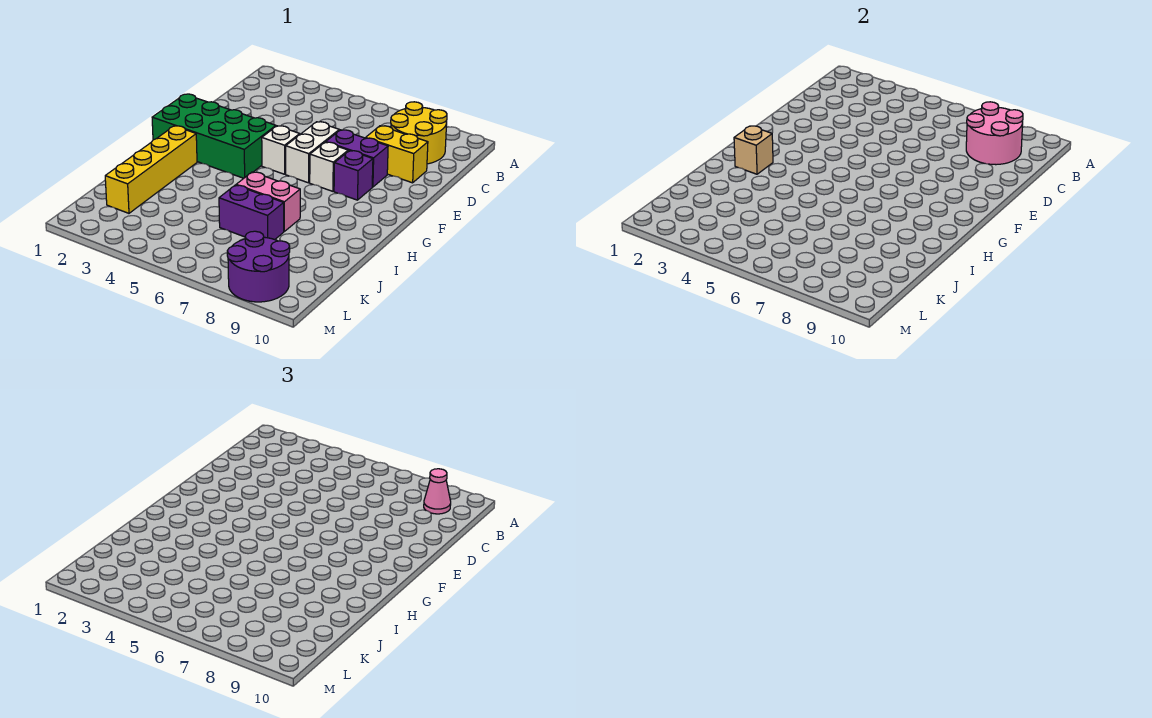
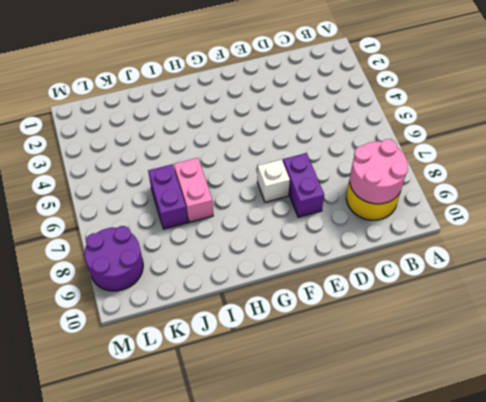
none -> yellow 1x2 brick [366,126,428,183]
none -> white 1x2 brick [286,122,339,183]
none -> green 2x4 brick [152,94,276,178]

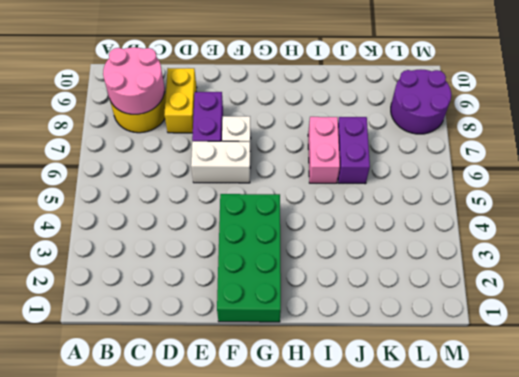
none -> white 1x1 brick [262,126,300,174]
none -> purple 1x1 brick [334,151,373,200]
none -> yellow 1x4 brick [105,126,197,213]

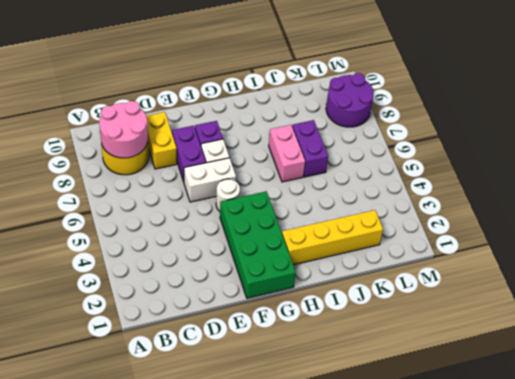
white 1x1 round brick [216,179,240,211] -> white 1x1 brick [262,126,300,174]
none -> tan 1x1 brick [734,126,773,174]
none -> pink 1x1 cone [424,469,451,514]

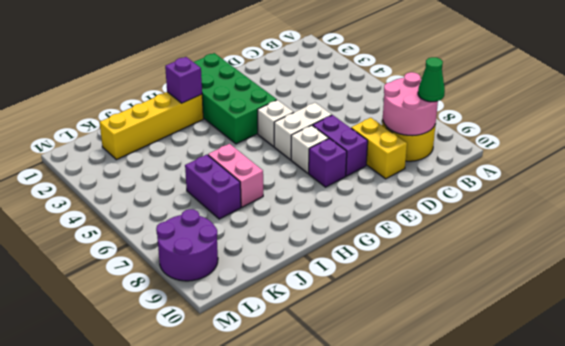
green 1x1 cone [418,57,445,102] -> pink 1x1 cone [424,469,451,514]
purple 1x1 brick [165,57,202,103] -> tan 1x1 brick [734,126,773,174]

